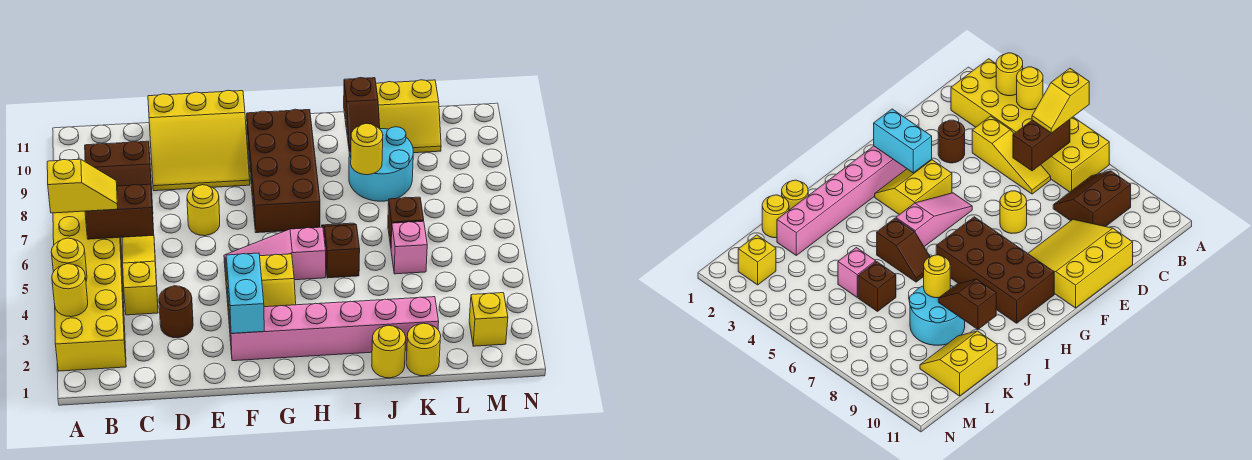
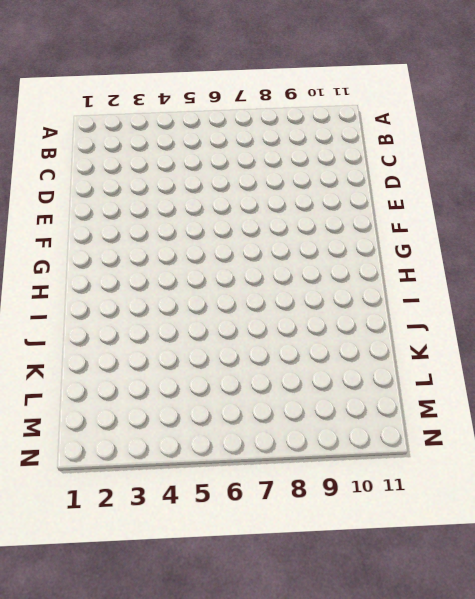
none -> yellow 2x6 brick [53,211,126,371]
none -> brown 2x2 slope [85,141,153,209]
none -> yellow 1x3 slope [122,235,158,315]

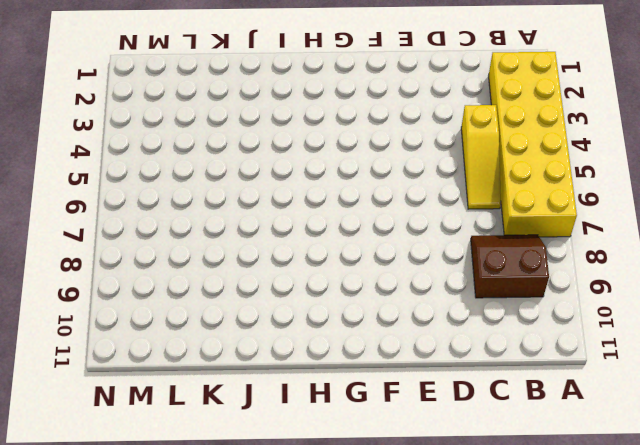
none -> brown 1x1 round brick [159,286,193,338]
none -> yellow 3x3 slope [148,90,250,191]
none -> yellow 1x1 round brick [187,185,220,236]

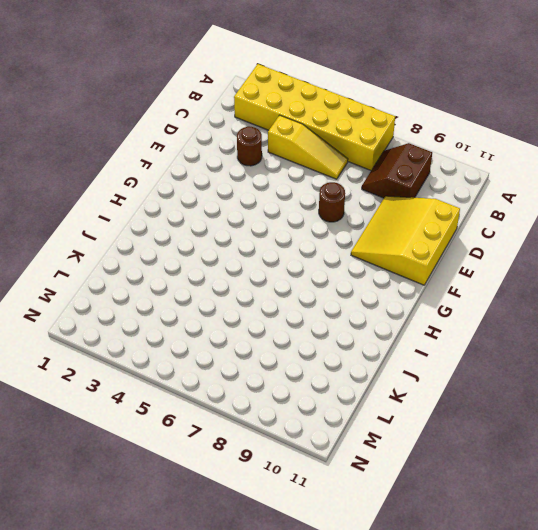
brown 1x1 round brick [319,182,345,222] -> yellow 1x1 round brick [187,185,220,236]
none -> pink 1x6 brick [229,297,439,361]
none -> yellow 2x2 slope [225,254,296,328]
none -> pink 1x3 slope [224,227,326,280]

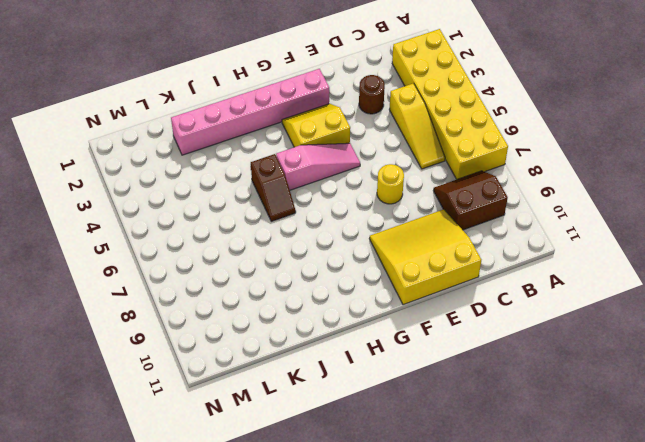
none -> brown 2x4 brick [247,109,320,233]
none -> yellow 1x1 round brick [372,325,406,378]
none -> cyan 2x2 round brick [349,127,413,201]

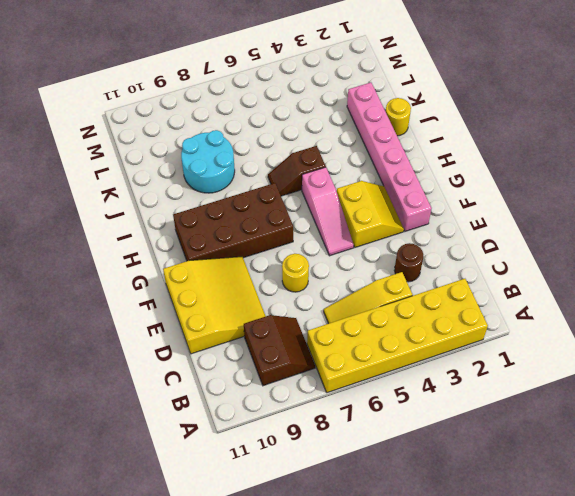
none -> yellow 1x1 round brick [406,323,441,376]
none -> pink 1x1 brick [391,221,427,274]
none -> brown 1x1 brick [388,197,424,246]

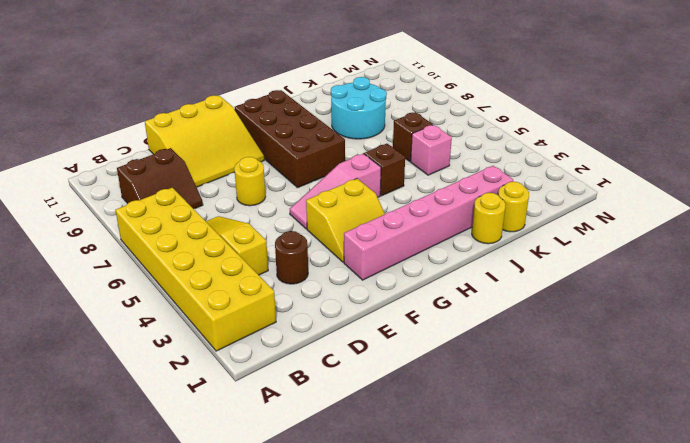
none -> yellow 2x2 slope [376,80,441,153]
none -> yellow 1x1 brick [469,293,508,346]
none -> yellow 1x1 round brick [52,264,88,317]

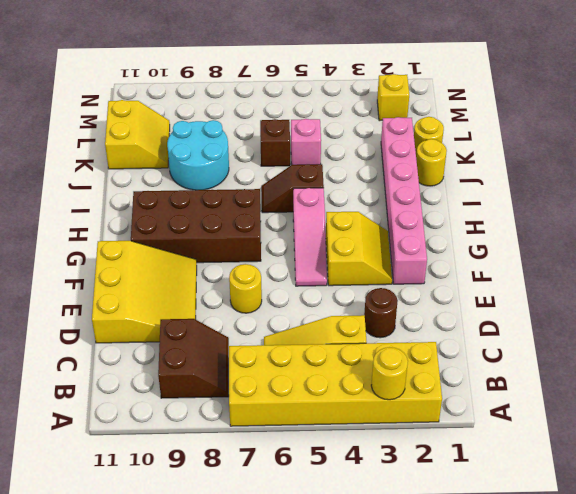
none -> yellow 1x1 round brick [51,238,87,281]
none -> brown 1x2 brick [85,184,154,239]
none -> cyan 1x2 brick [226,253,264,333]

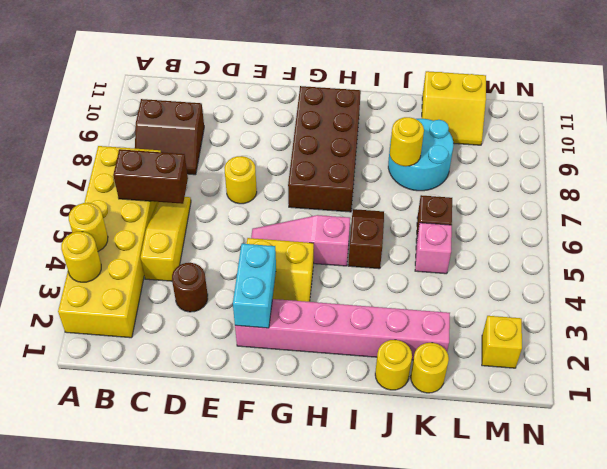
none -> yellow 3x3 slope [148,90,250,191]
none -> brown 1x2 slope [344,78,380,152]
none -> yellow 1x2 slope [47,159,118,213]

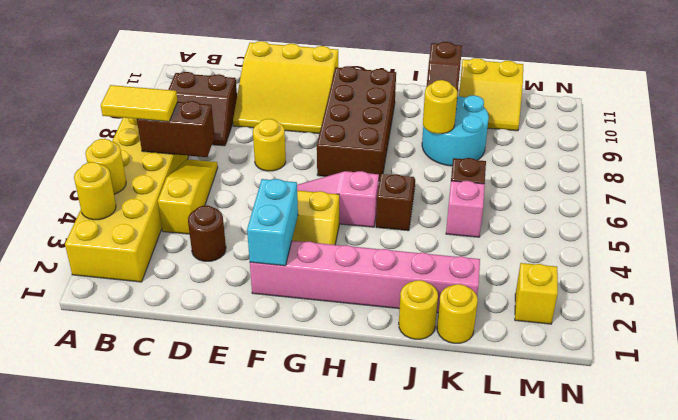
yellow 1x2 tile [101,85,178,122] -> yellow 1x2 slope [47,159,118,213]

